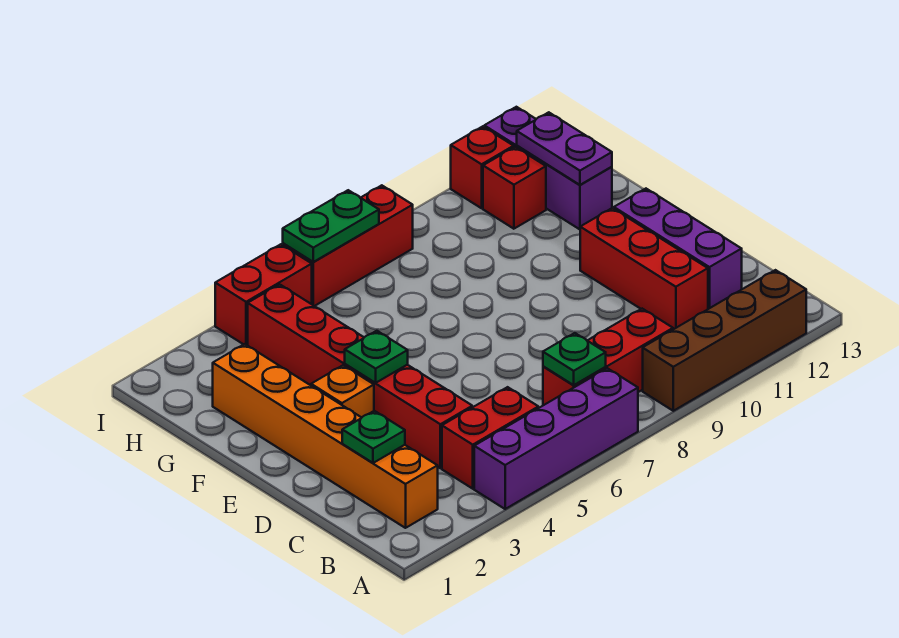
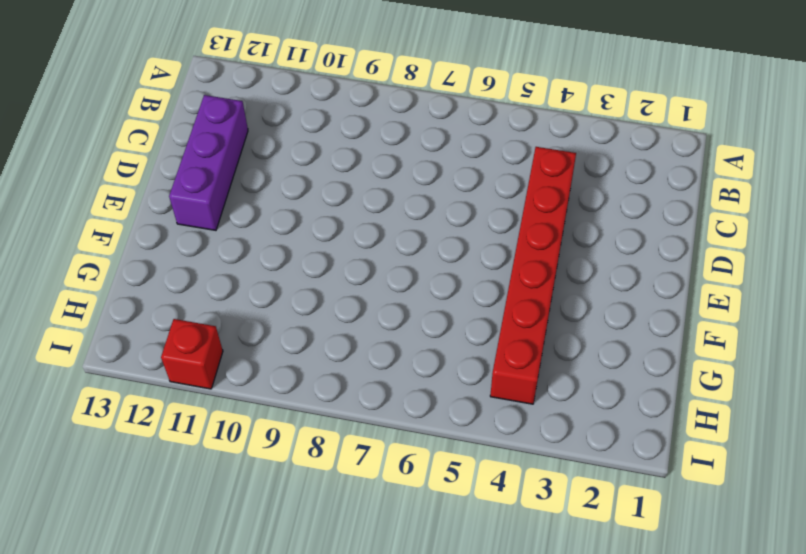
none -> purple 1x4 brick [474,368,638,509]
none -> brown 1x4 brick [643,270,806,411]
none -> orange 1x6 brick [213,344,438,528]

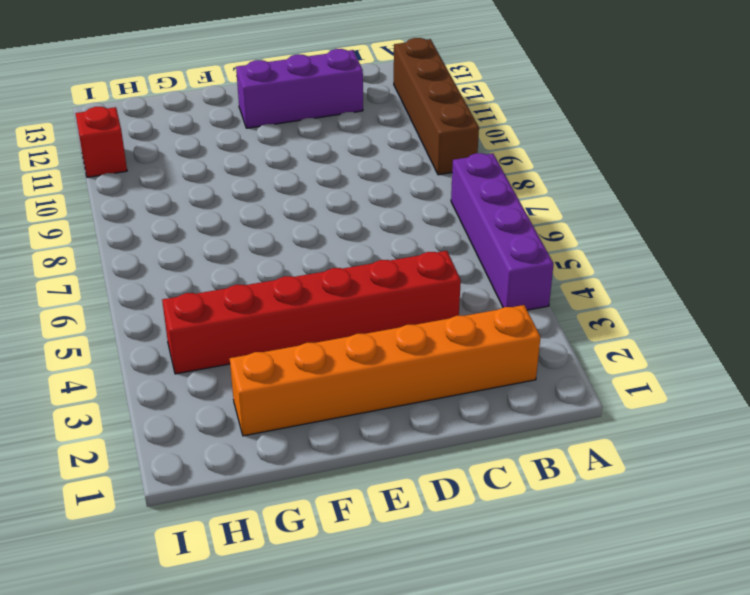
none -> red 1x2 brick [442,387,538,489]
none -> red 1x3 brick [543,309,673,405]
none -> red 1x3 brick [580,208,708,329]

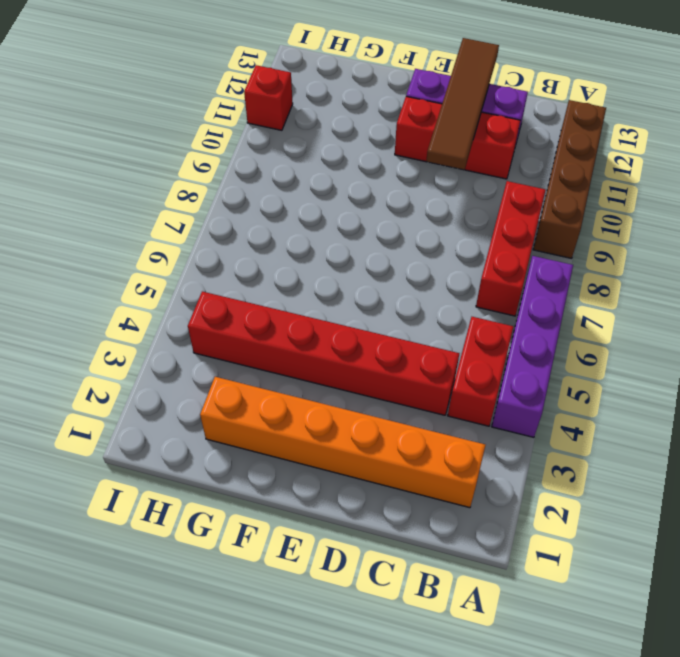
brown 1x4 tile [426,38,499,170] -> none
none -> orange 1x1 brick [311,365,374,417]
none -> purple 1x3 brick [484,107,612,229]
none -> red 1x1 brick [483,147,546,229]

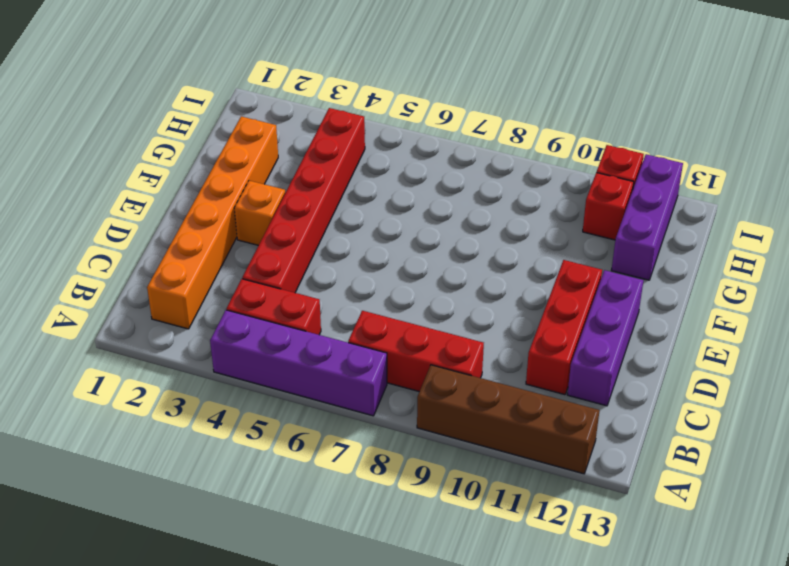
none -> red 1x2 brick [215,244,312,345]
none -> red 1x3 brick [283,185,413,306]
none -> green 1x1 plate [543,333,606,385]

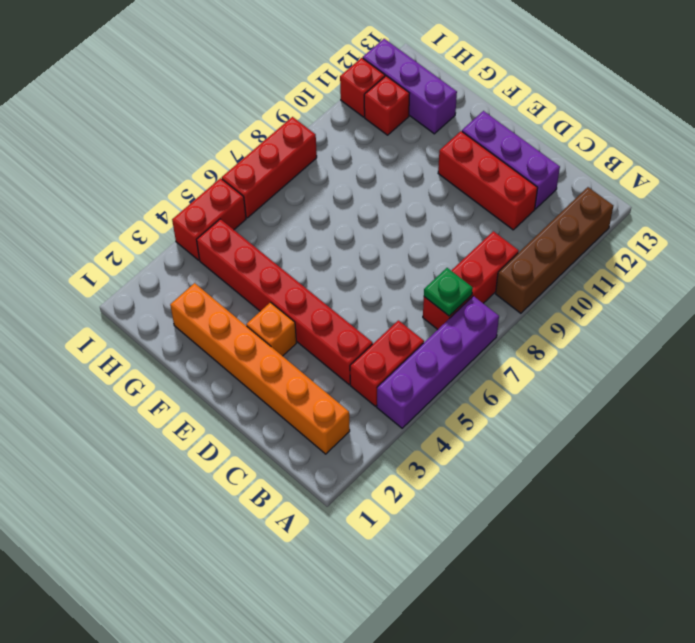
none -> green 1x1 plate [342,411,405,463]
none -> green 1x1 plate [345,331,408,383]
none -> purple 1x2 plate [517,112,612,185]

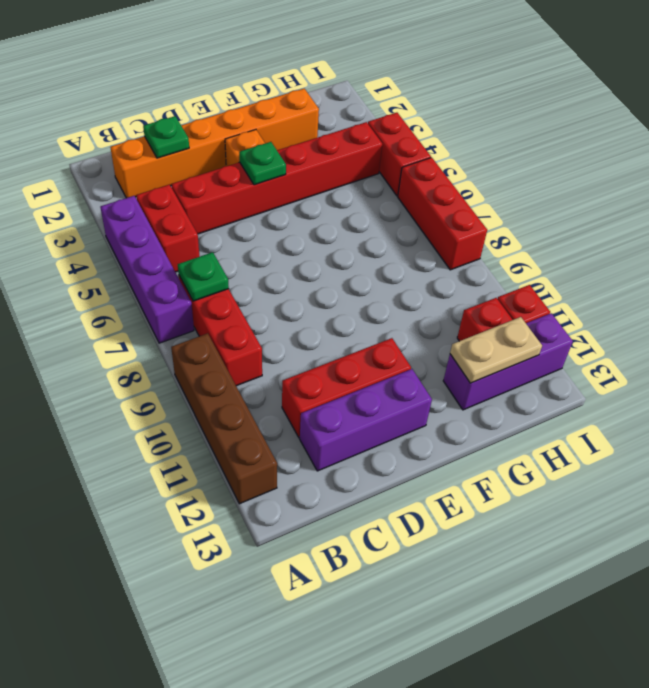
tan 1x2 plate [450,317,542,383] -> purple 1x2 plate [517,112,612,185]
none -> green 1x2 plate [283,190,379,262]

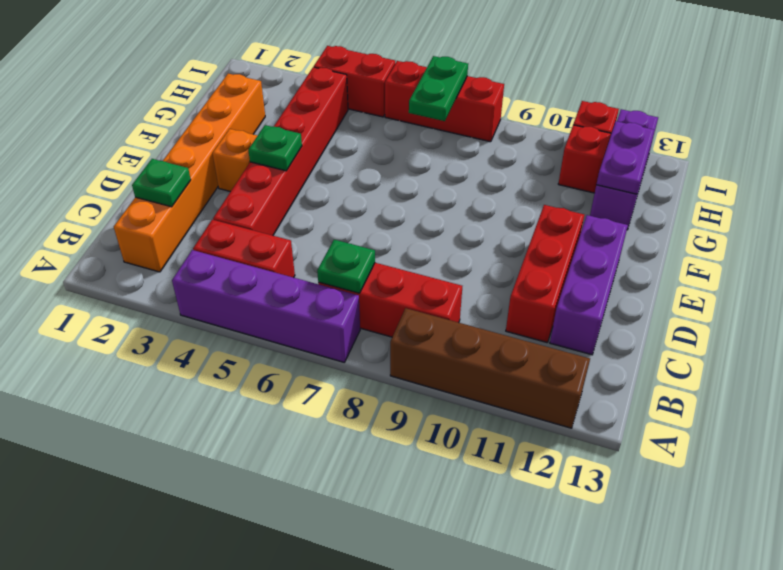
green 1x2 plate [409,56,468,121] -> green 1x2 plate turned to [283,190,379,262]

